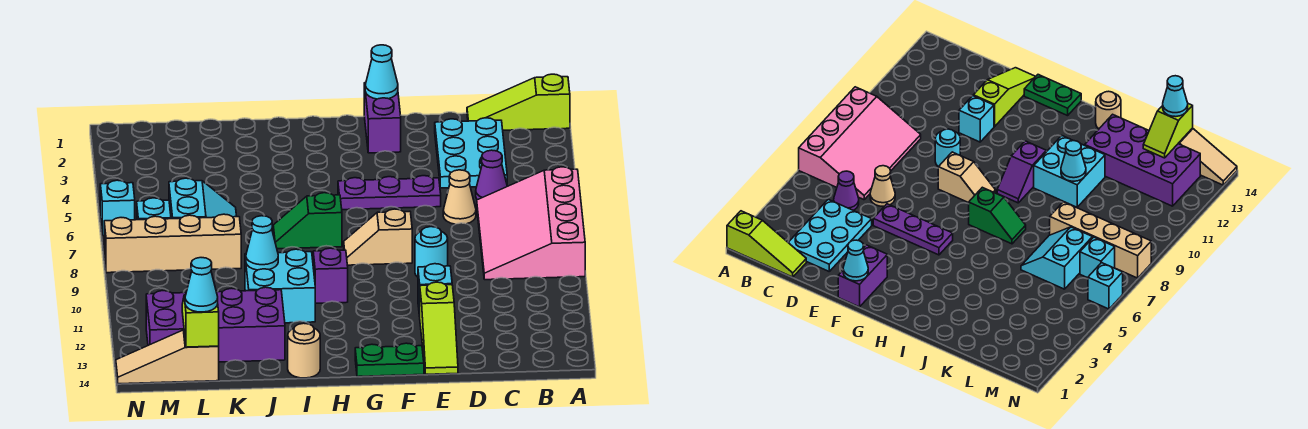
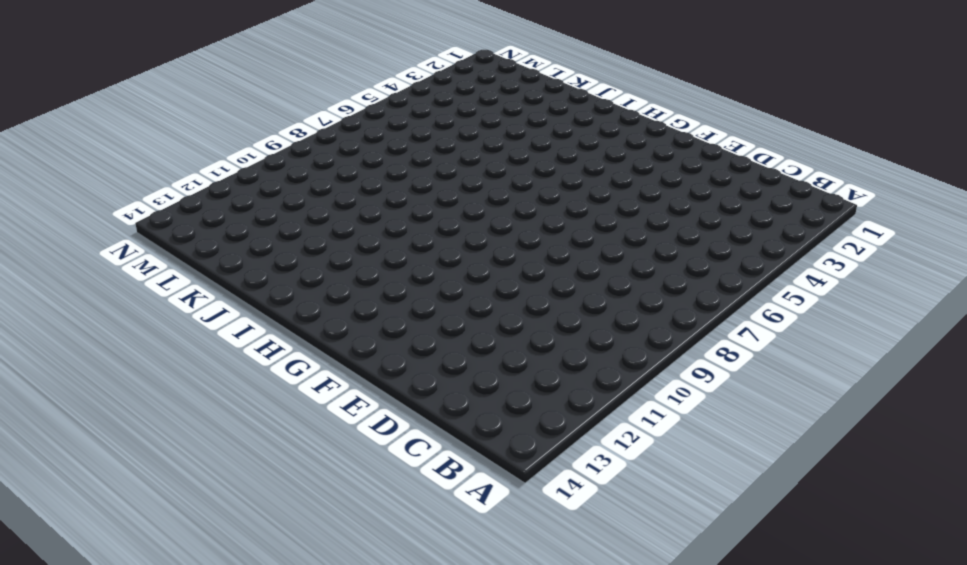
none -> lime 1x3 slope [467,74,570,130]
none -> pink 3x4 slope [477,167,585,280]
none -> cyan 2x3 plate [435,118,507,188]

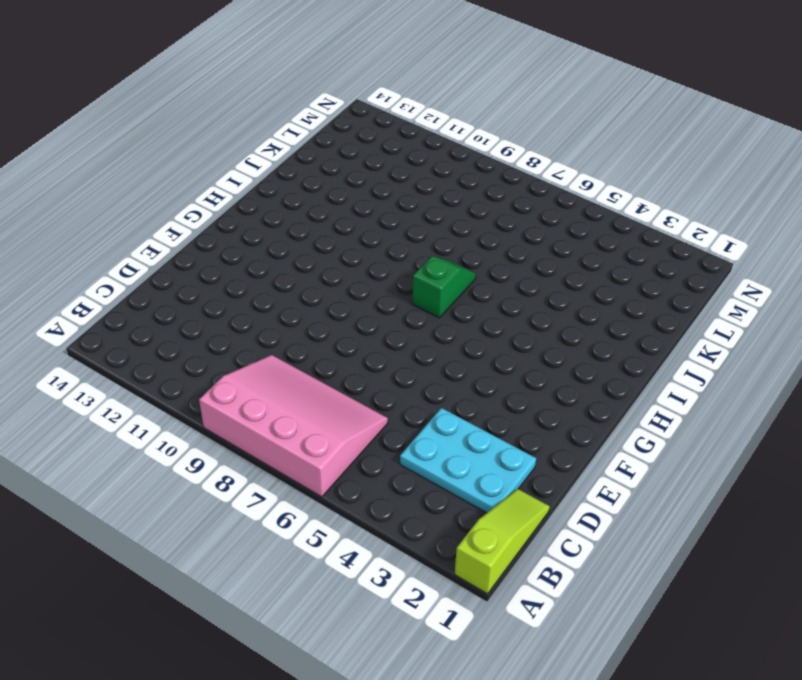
none -> purple 1x1 cone [476,150,507,200]
none -> tan 1x1 cone [443,170,476,224]
none -> purple 1x3 plate [338,176,441,210]

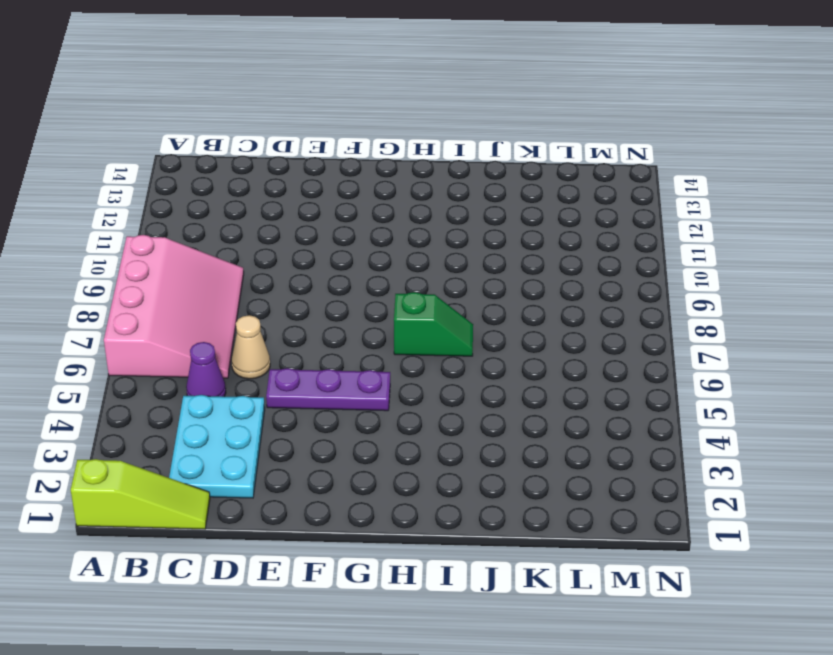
none -> cyan 1x1 round brick [415,227,448,277]
none -> cyan 1x1 brick [418,264,452,316]
none -> lime 1x3 slope [420,282,458,374]

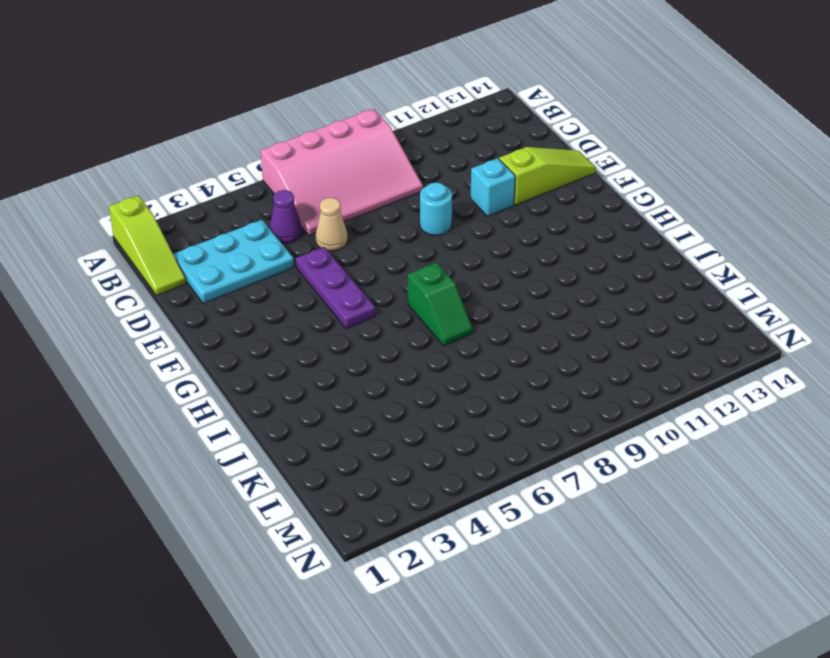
none -> purple 1x2 brick [364,83,401,153]
none -> tan 1x2 slope [344,209,412,265]
none -> green 1x2 plate [355,343,424,377]

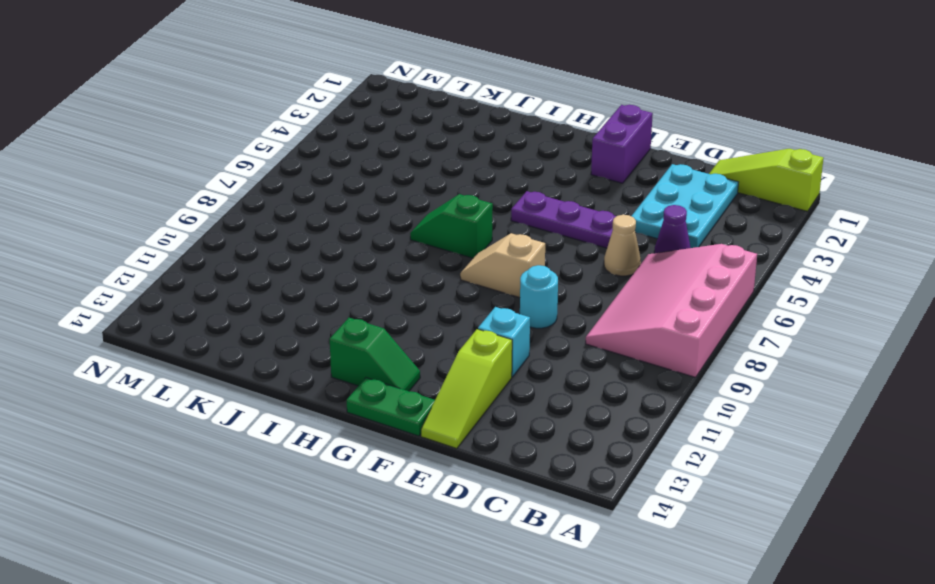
green 1x2 slope [330,318,420,391] -> none
none -> purple 1x2 slope [312,248,348,303]
none -> cyan 2x2 brick [245,249,315,323]
none -> tan 1x1 round brick [288,323,320,378]

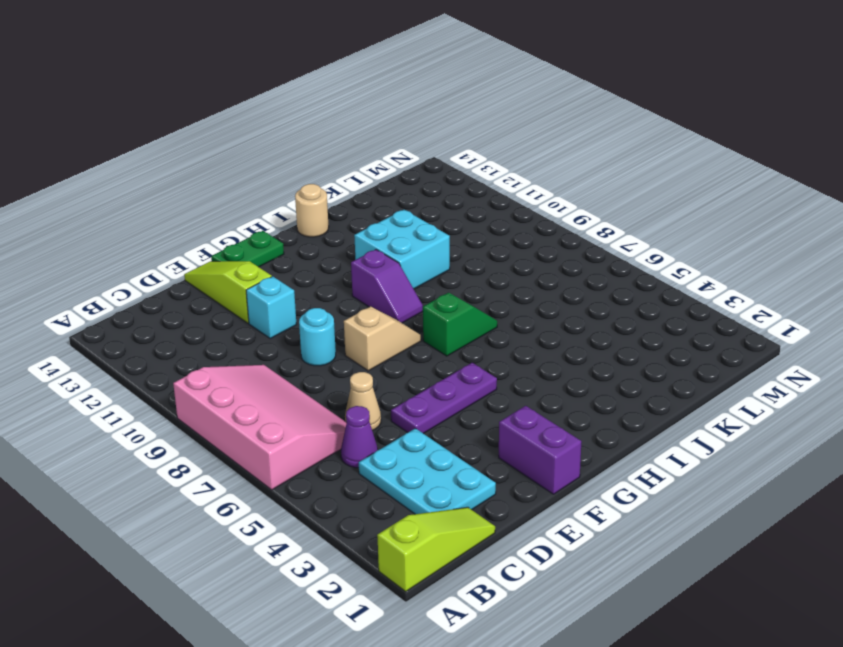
none -> purple 2x4 brick [146,287,285,362]
none -> cyan 2x2 slope [169,178,237,219]
none -> tan 1x4 brick [104,214,241,273]

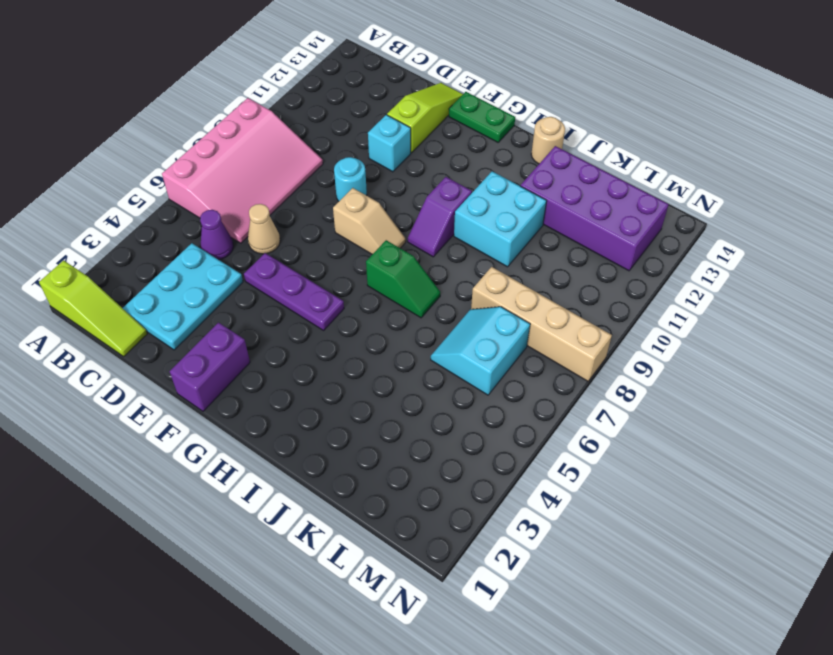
none -> tan 1x3 slope [116,330,219,384]
none -> cyan 1x1 brick [137,198,171,220]
none -> cyan 1x1 brick [100,180,135,236]

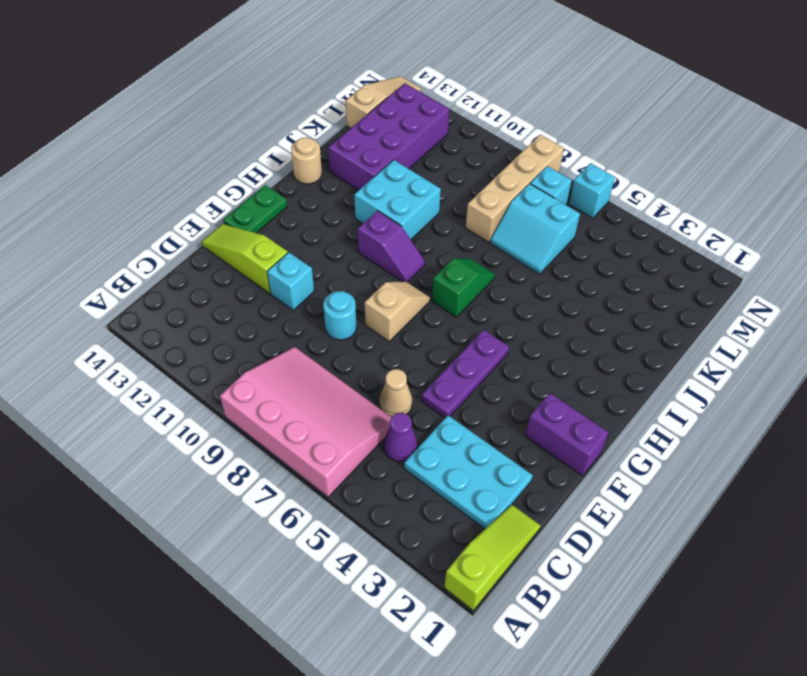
none -> cyan 1x1 cone [365,45,398,99]
none -> cyan 1x1 cone [246,216,278,270]
none -> lime 1x2 slope [182,295,219,347]

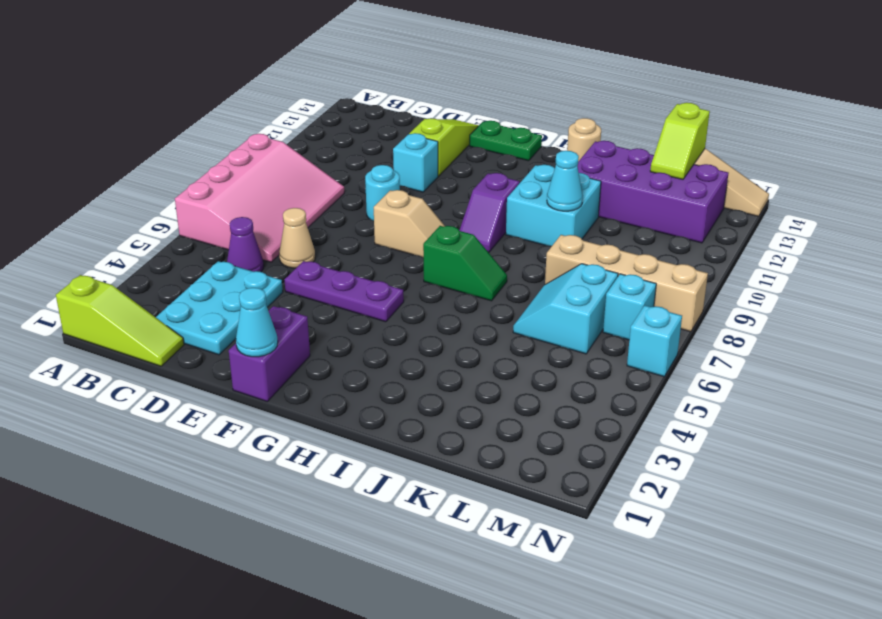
none -> cyan 1x1 cone [185,258,218,312]

